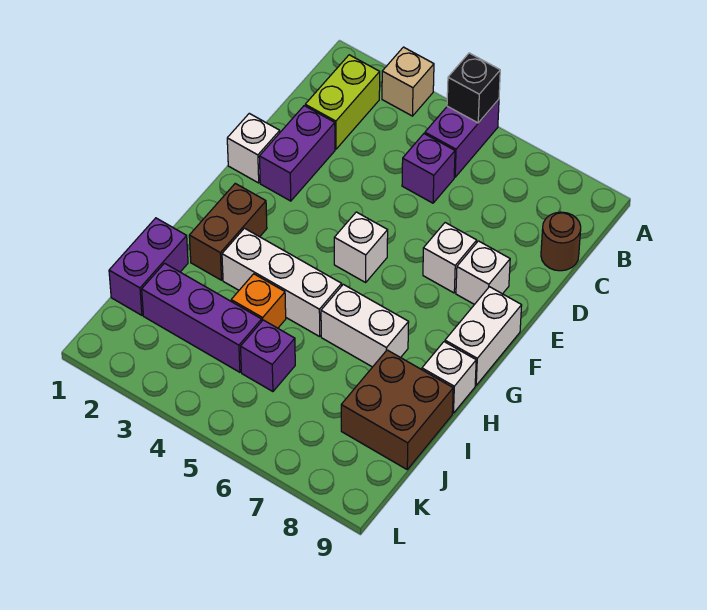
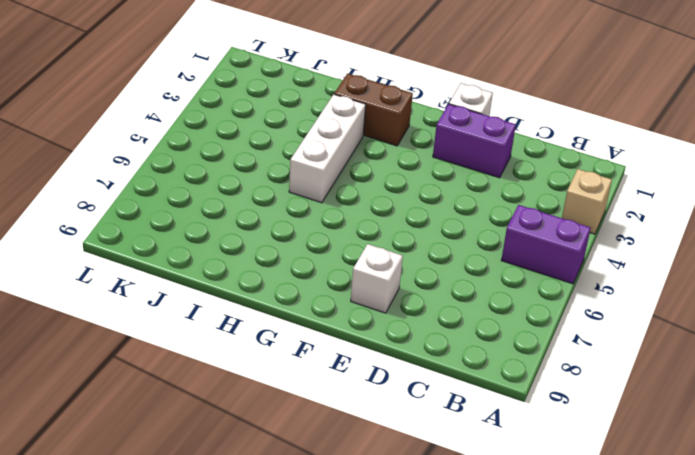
none -> lime 1x2 brick [305,55,380,149]
none -> purple 1x1 brick [402,134,455,203]
none -> brown 1x1 round brick [541,212,581,271]

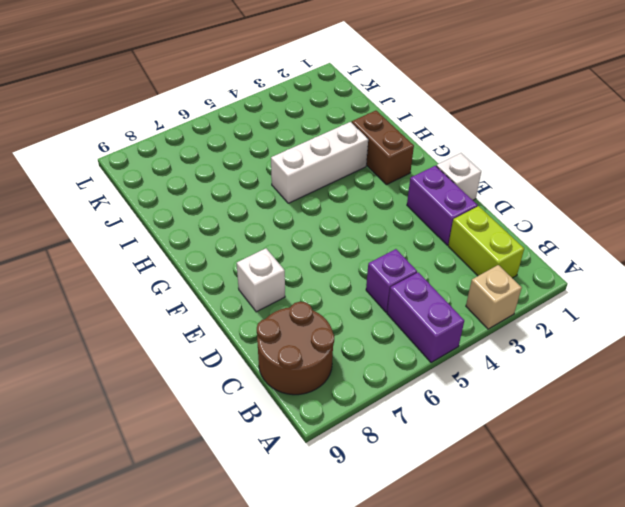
brown 2x2 round brick [257,302,334,395] -> brown 1x1 round brick [541,212,581,271]
none -> white 1x1 brick [423,223,477,293]
none -> white 1x1 brick [334,212,388,282]
none -> white 1x2 brick [445,287,522,385]

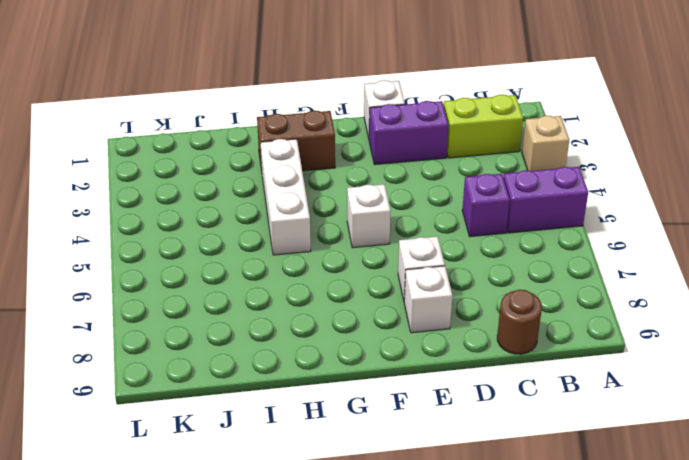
none -> white 1x2 brick [445,287,522,385]
none -> white 1x2 brick [321,284,409,367]
none -> white 1x1 brick [422,342,476,413]

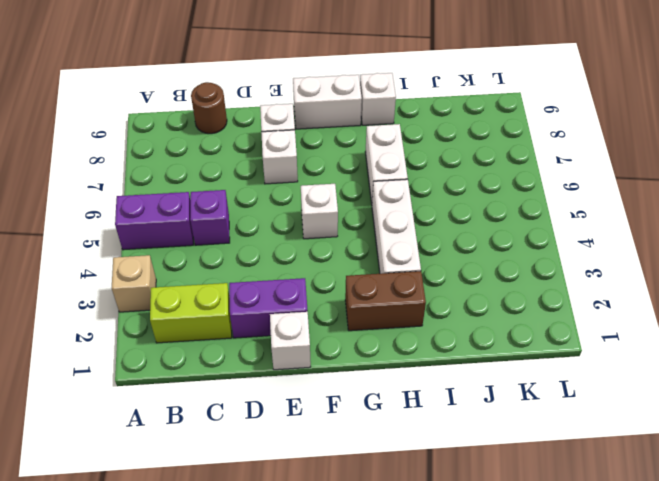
none -> purple 1x2 brick [109,218,188,315]
none -> orange 1x1 brick [231,274,286,328]
none -> brown 2x2 brick [341,350,453,469]

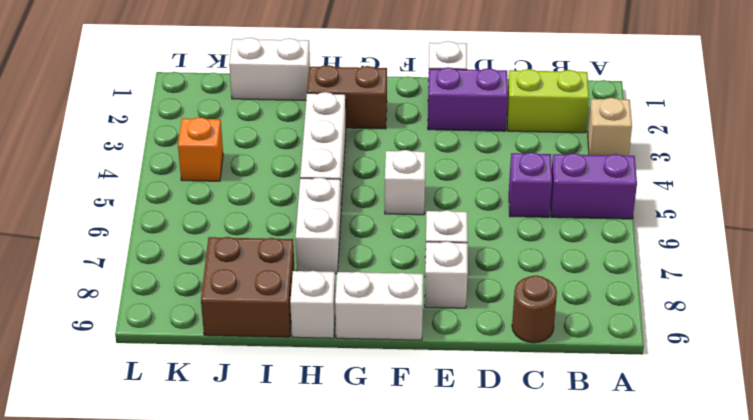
white 1x2 brick [229,38,310,100] -> purple 1x2 brick [109,218,188,315]
orange 1x1 brick [178,117,223,181] -> orange 1x1 brick moved to [231,274,286,328]
none -> purple 1x3 brick [142,263,262,372]
none -> purple 1x1 brick [241,320,295,392]
none -> black 1x1 brick [447,53,500,123]

